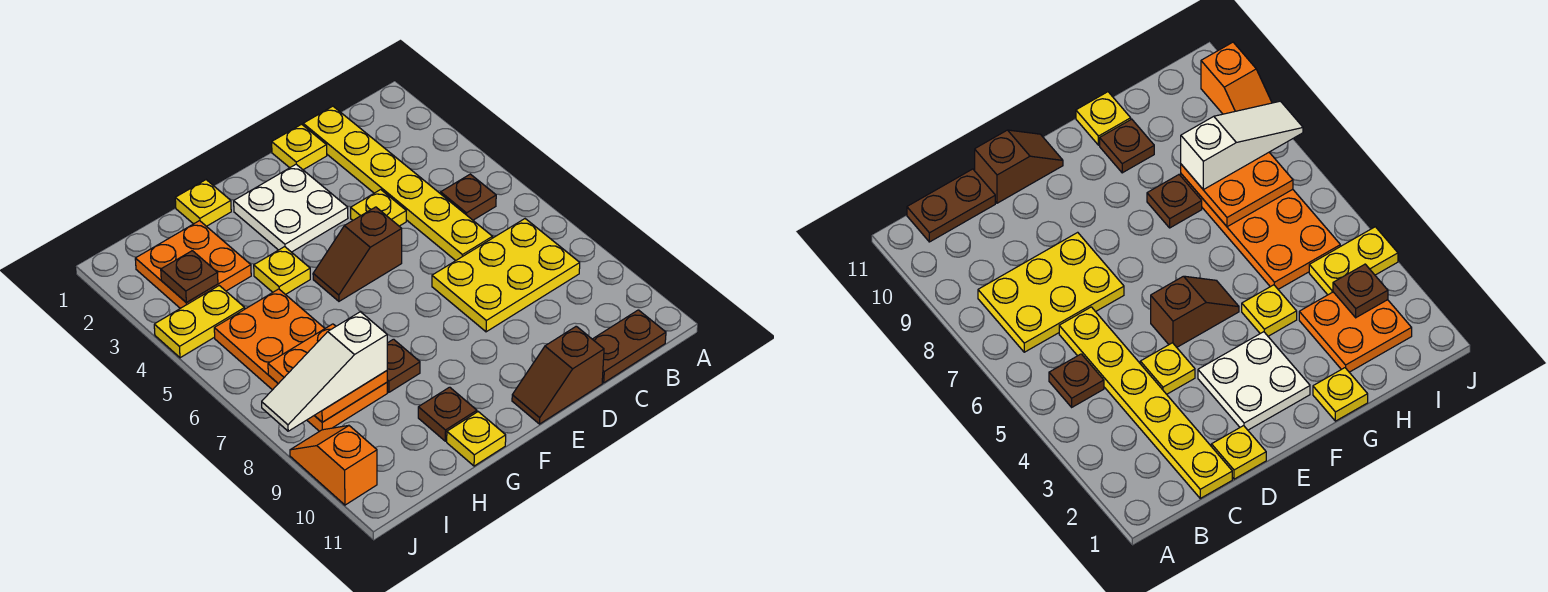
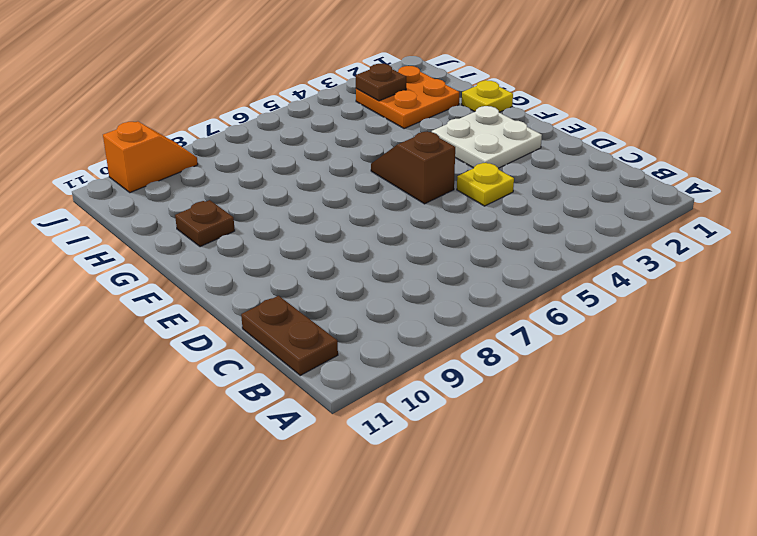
none -> brown 1x1 plate [441,174,496,220]
none -> yellow 2x3 plate [432,219,580,332]
none -> yellow 1x6 plate [303,106,493,261]

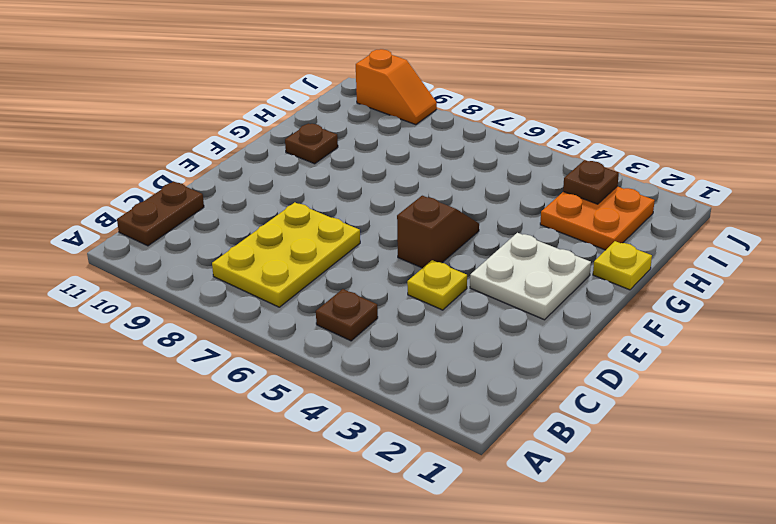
none -> yellow 1x6 plate [303,106,493,261]
none -> yellow 1x1 plate [272,124,327,170]
none -> brown 1x2 slope [512,326,604,424]

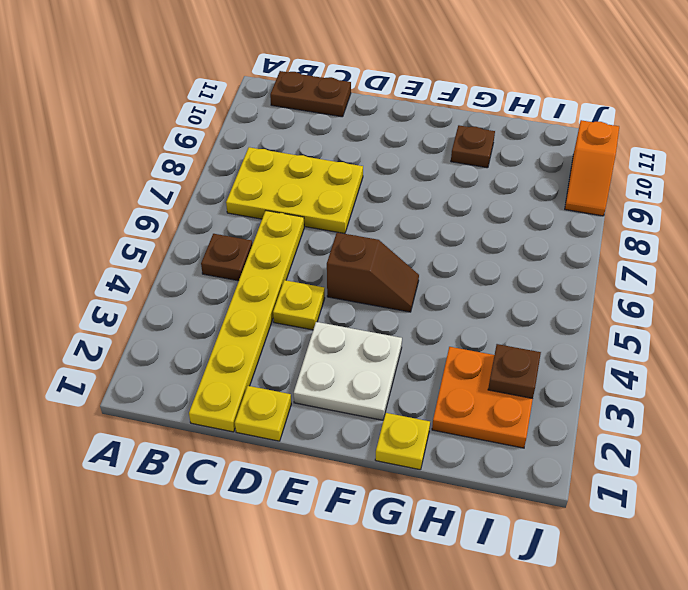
none -> brown 1x2 slope [512,326,604,424]
none -> yellow 1x1 plate [254,247,310,295]
none -> brown 1x1 plate [387,339,420,392]

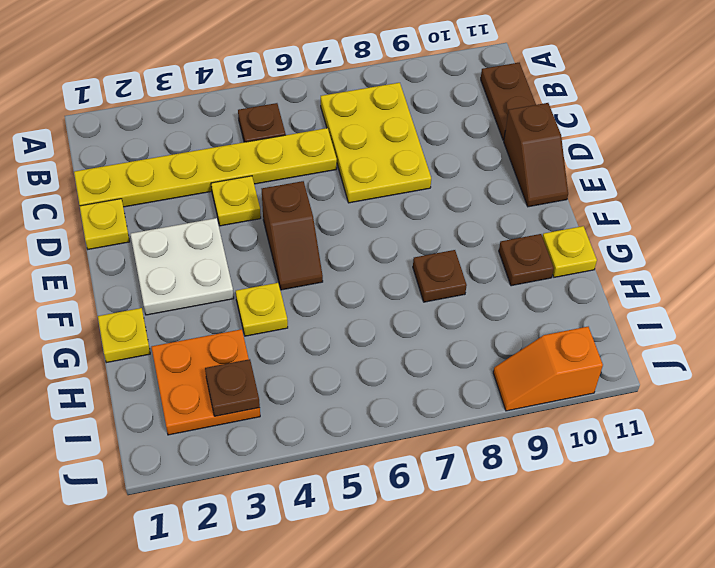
none -> orange 2x4 plate [214,289,387,431]
none -> yellow 1x2 plate [154,286,245,358]
none -> orange 2x2 plate [268,324,387,422]

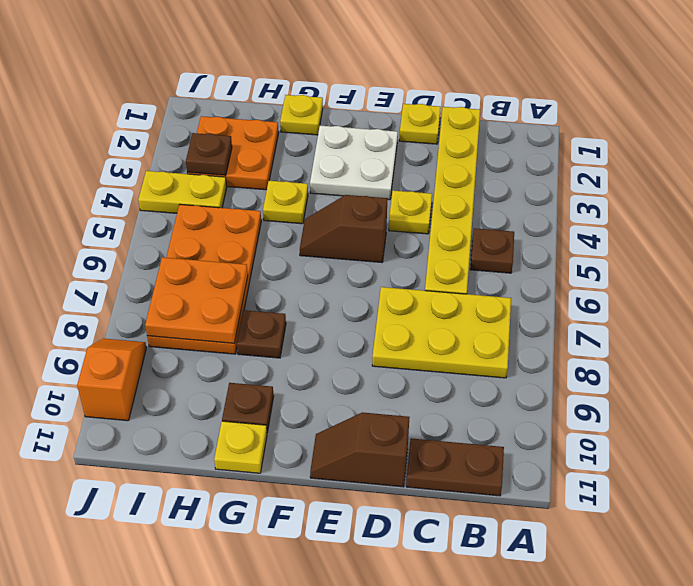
none -> white 1x3 slope [262,312,387,431]

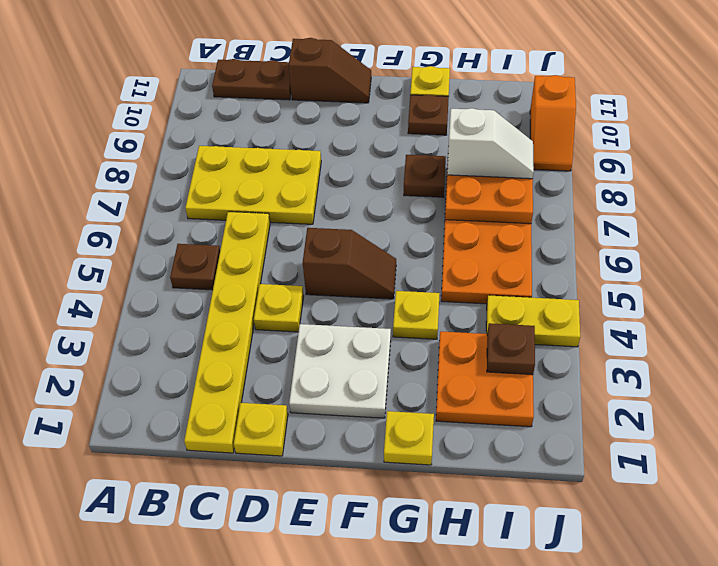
white 1x2 slope [447,108,534,179] -> white 1x3 slope [262,312,387,431]

